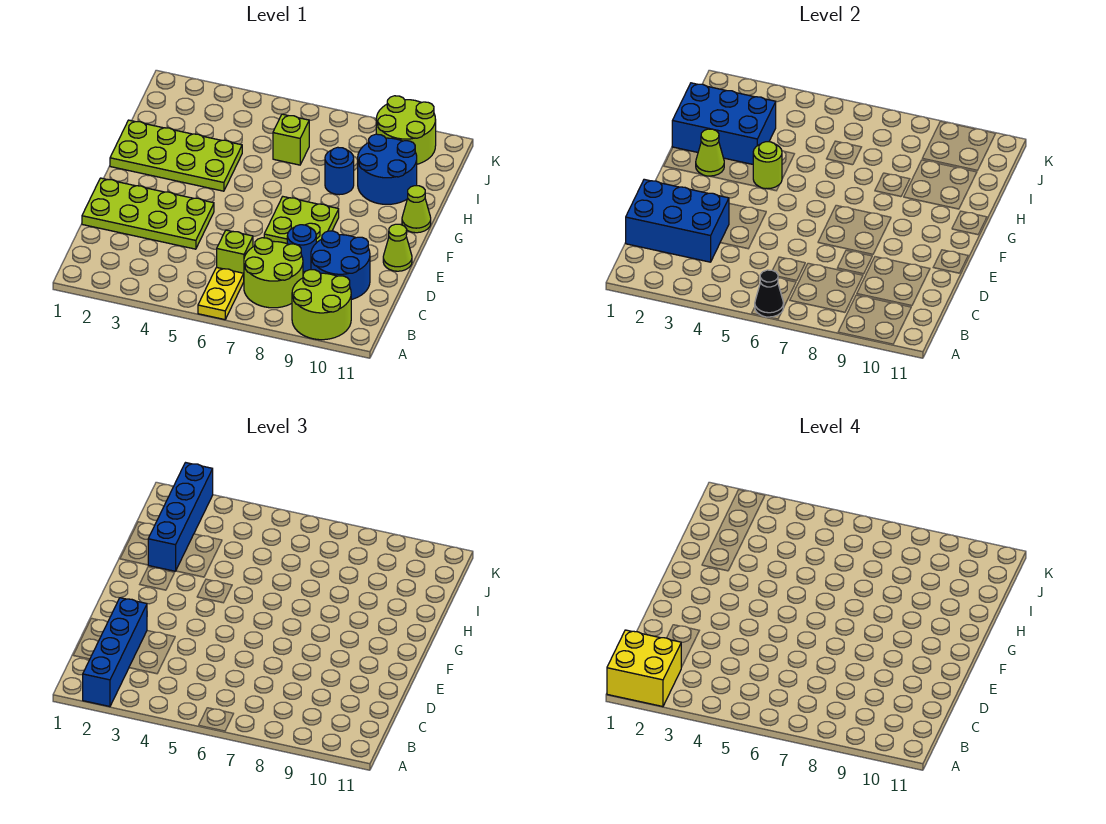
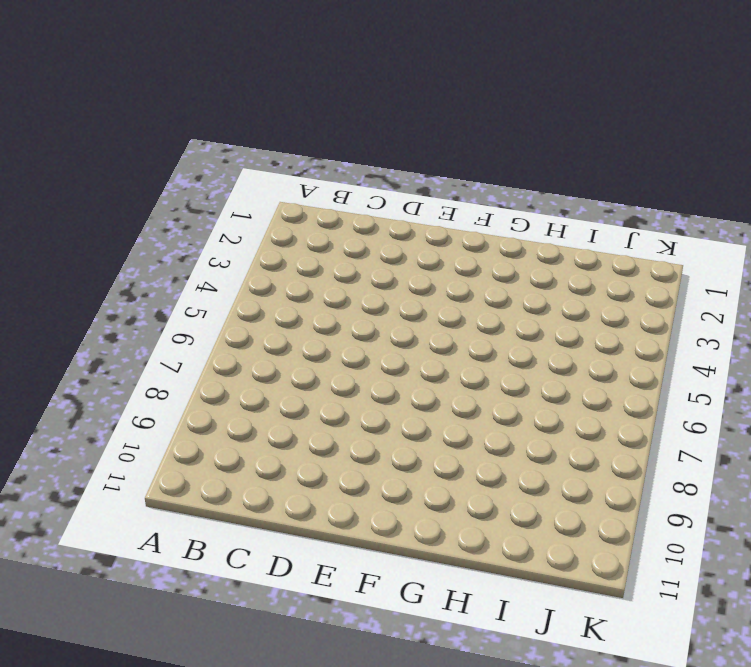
none -> yellow 1x2 plate [198,267,244,320]
none -> lime 2x2 round brick [292,270,351,340]
none -> lime 2x2 round brick [244,238,303,308]

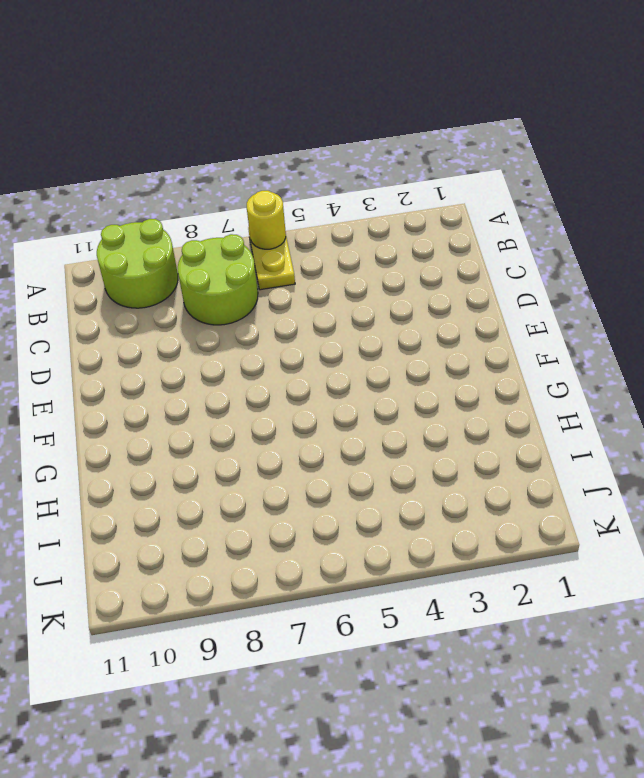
yellow 1x1 round brick [247,191,286,249] -> black 1x1 cone [755,270,784,317]
none -> lime 1x1 brick [217,230,253,274]
none -> blue 2x2 round brick [311,231,370,300]
none -> lime 2x4 plate [82,178,214,249]

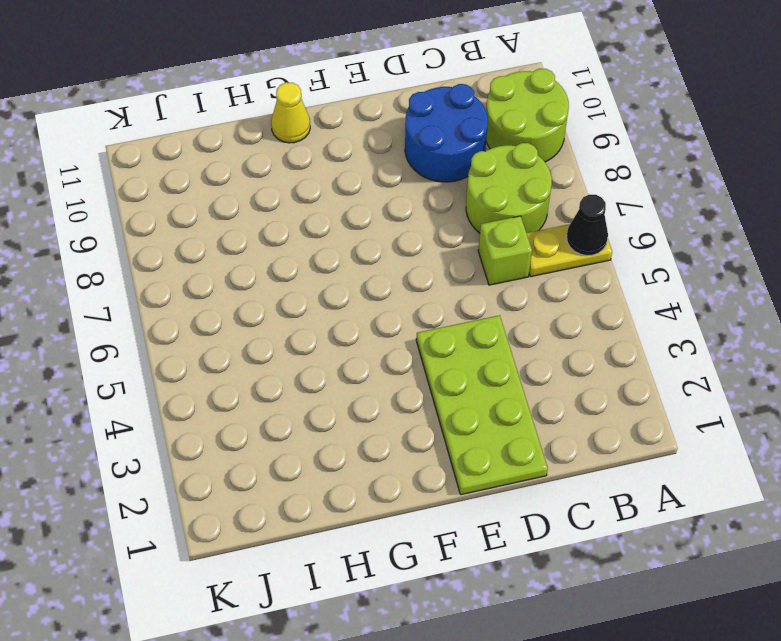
yellow 1x1 cone [271,82,310,143] -> lime 1x1 cone [402,186,431,233]
none -> blue 1x1 round brick [287,225,316,272]
none -> lime 2x2 plate [264,197,339,244]
none -> lime 1x1 cone [383,224,412,271]

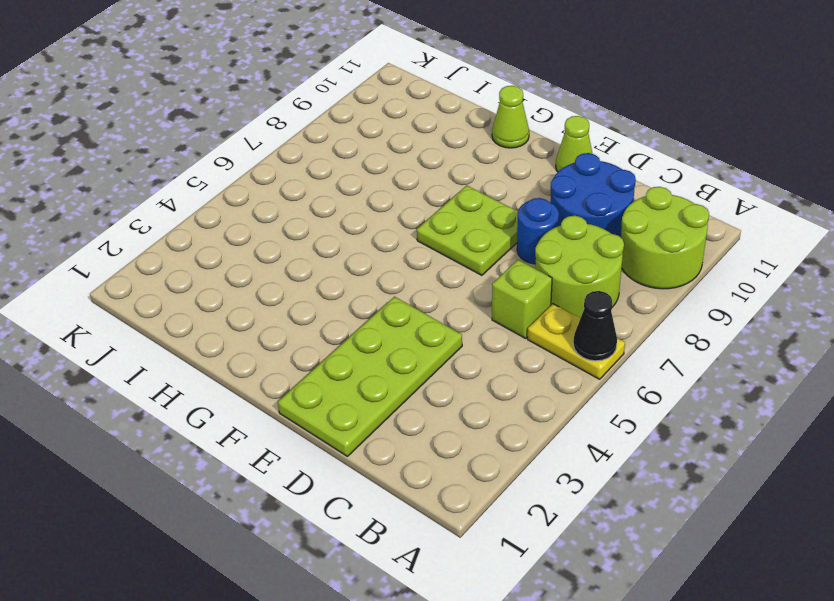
none -> lime 2x4 plate [110,120,242,191]
none -> blue 1x1 round brick [325,147,354,195]
none -> blue 2x2 round brick [358,134,417,204]

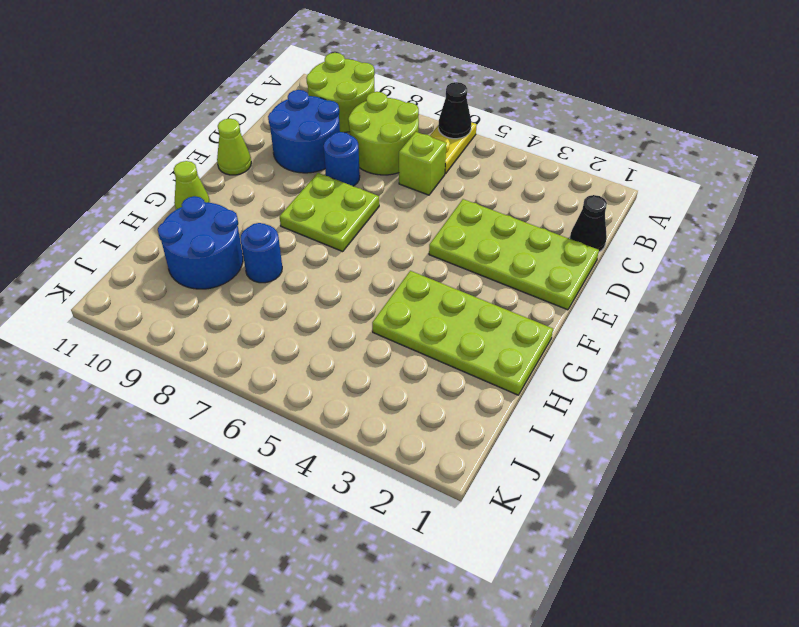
black 1x1 cone [570,195,607,252] -> none
none -> lime 1x1 brick [273,114,309,165]
none -> lime 2x2 round brick [376,96,436,164]
none -> blue 2x3 brick [626,179,729,262]

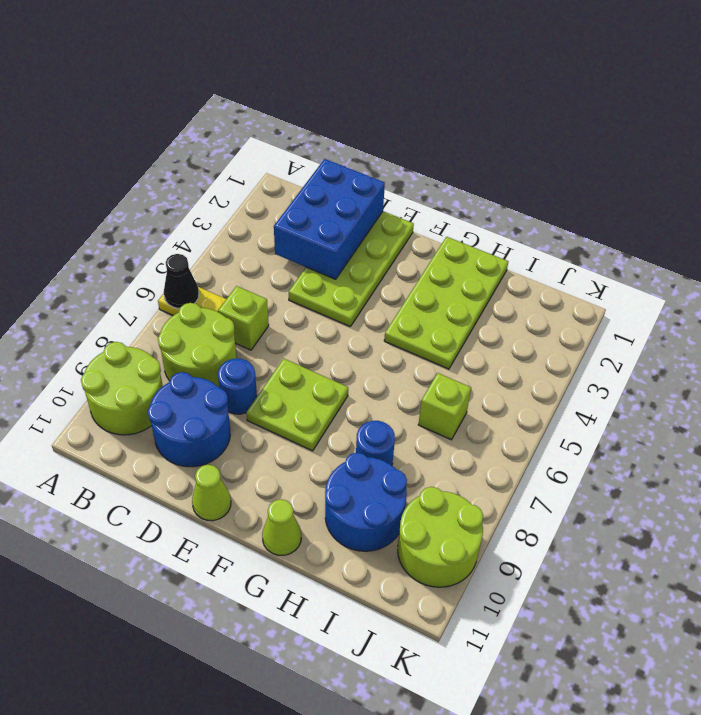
none -> lime 1x1 cone [696,129,724,176]
none -> lime 1x1 round brick [753,142,782,189]
none -> blue 2x3 brick [672,83,776,164]

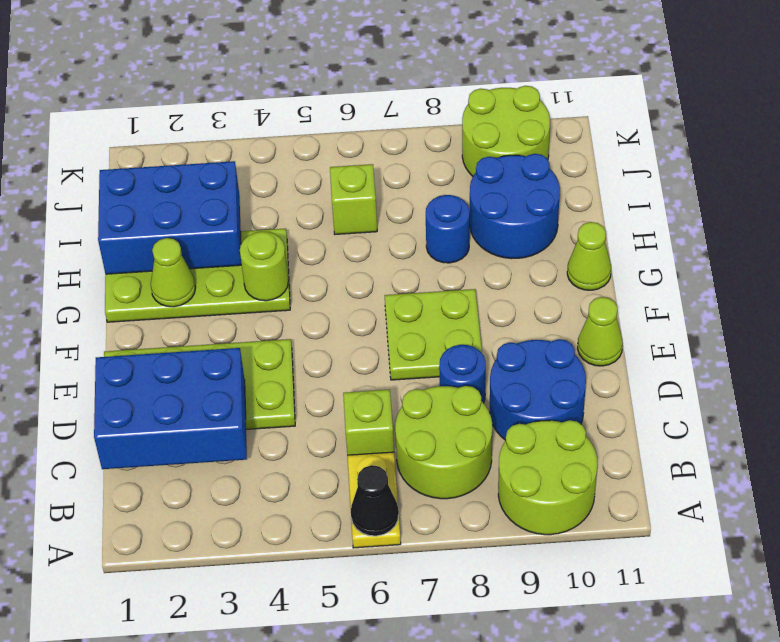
none -> blue 1x4 brick [83,598,147,707]
none -> blue 1x4 brick [148,463,213,571]
none -> yellow 2x2 brick [607,630,681,707]

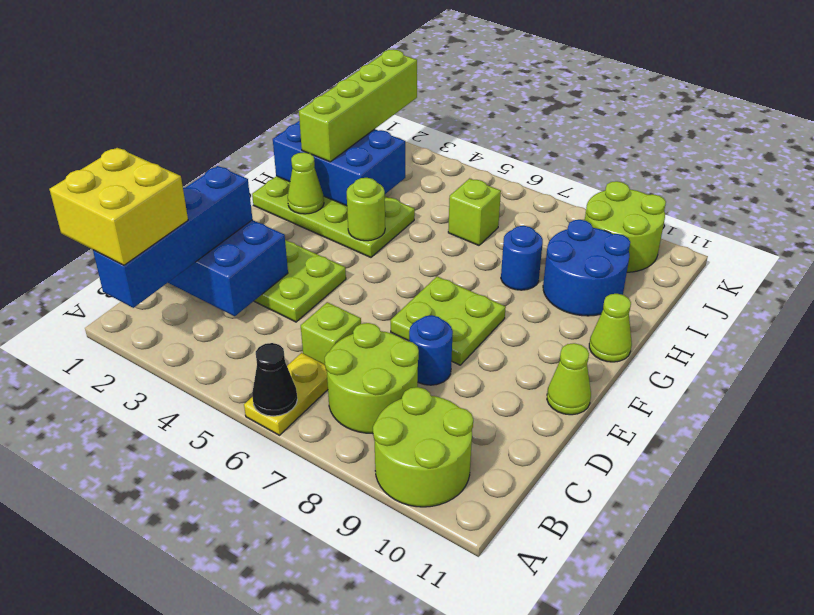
lime 1x4 brick [299,49,417,162] -> blue 1x4 brick [148,463,213,571]
none -> blue 2x2 round brick [311,231,370,300]

